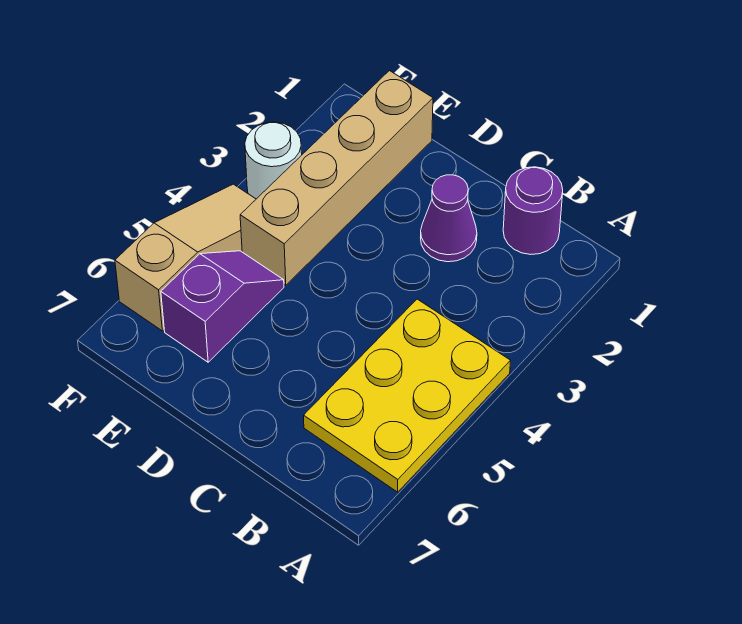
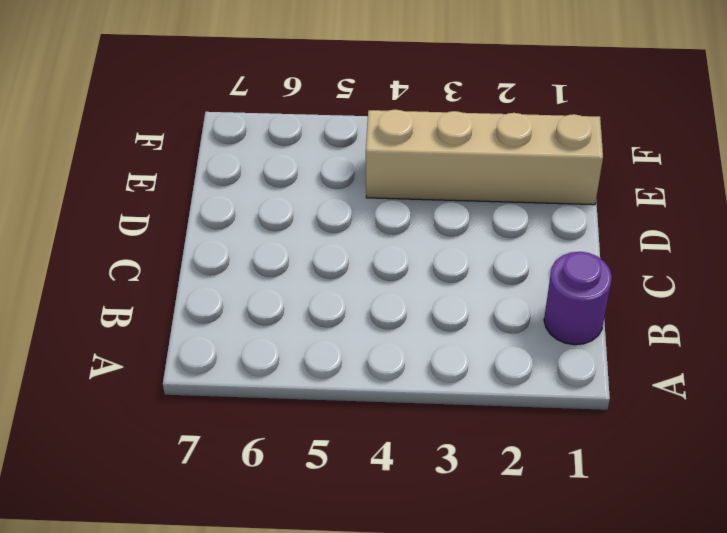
none -> yellow 2x3 plate [304,299,510,492]
none -> purple 1x1 cone [420,175,477,262]

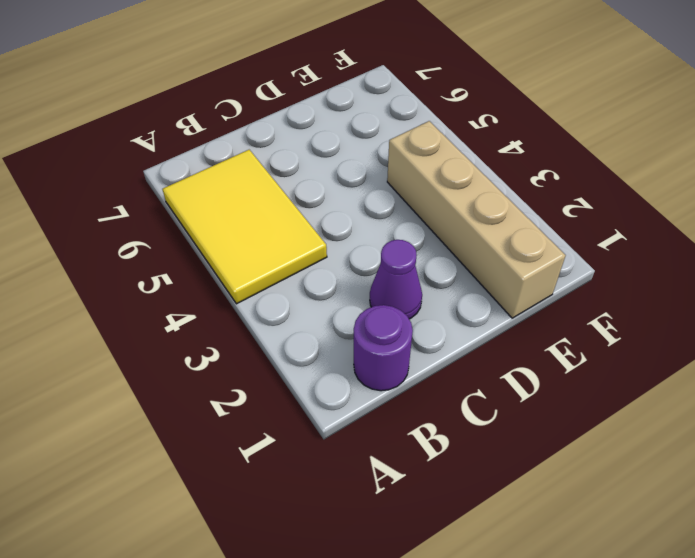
yellow 2x3 tile [163,150,327,304] -> yellow 2x3 plate [304,299,510,492]
none -> purple 1x2 slope [161,251,284,362]
none -> white 1x1 round brick [245,122,302,199]

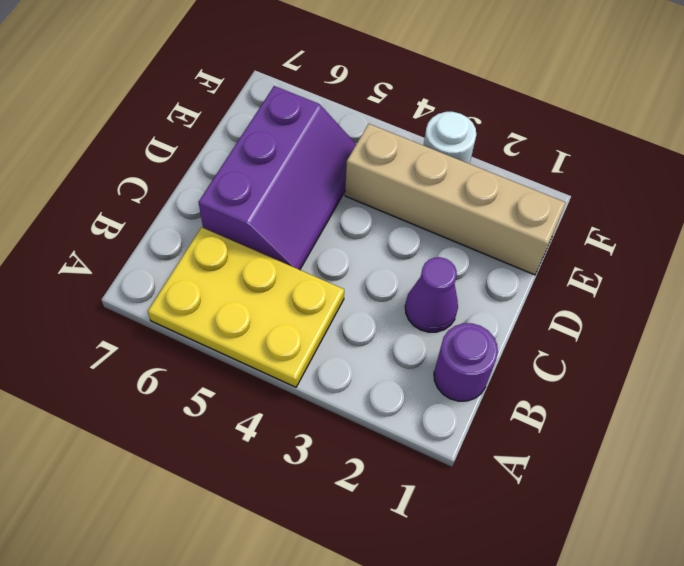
purple 2x3 slope [199,86,356,270] -> purple 1x2 slope [161,251,284,362]
none -> tan 1x3 slope [115,184,256,331]

